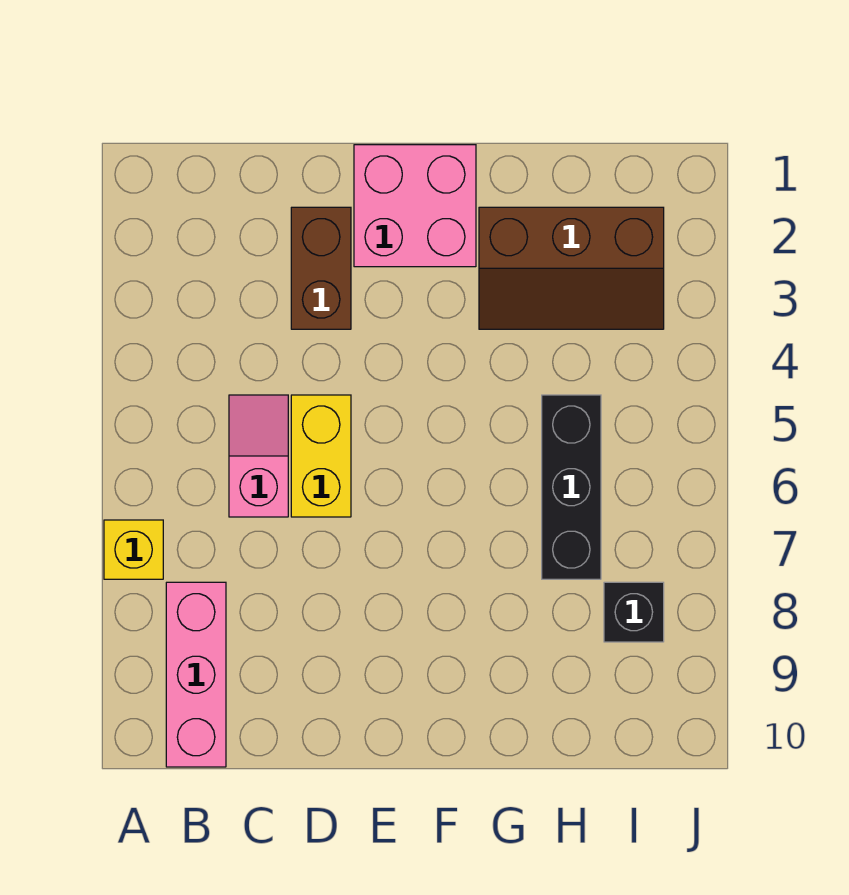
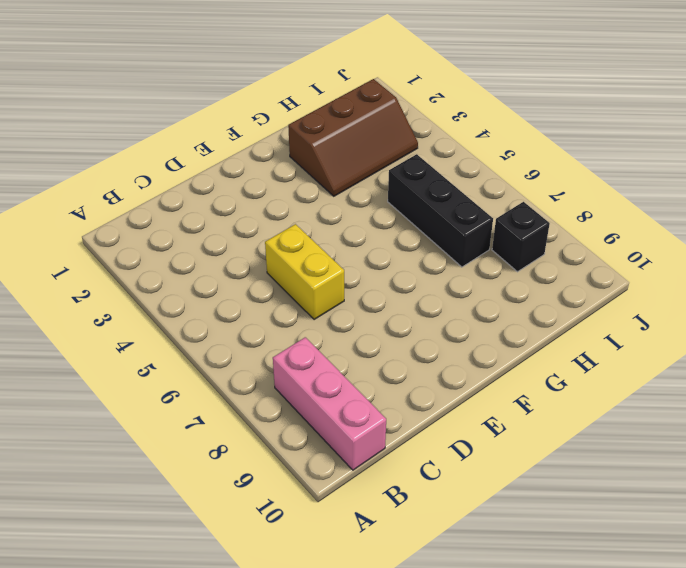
none -> yellow 1x1 brick [104,520,163,579]
none -> pink 1x2 slope [229,395,288,517]

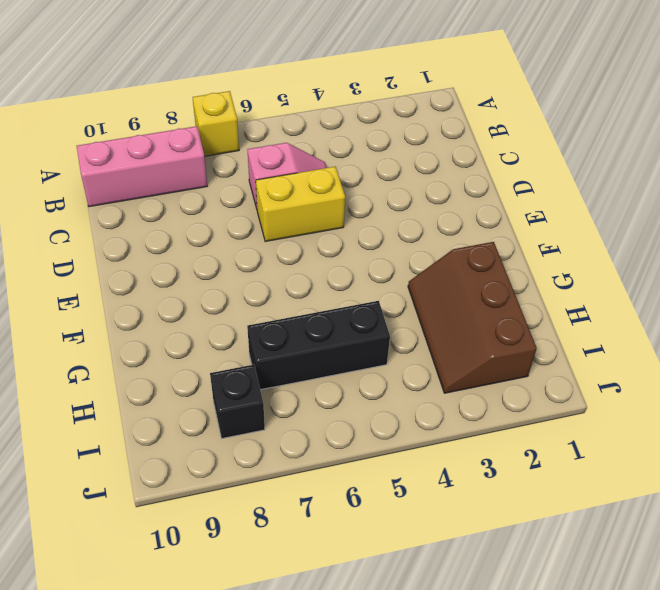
none -> brown 1x2 brick [291,207,351,329]
none -> pink 2x2 brick [354,145,476,267]

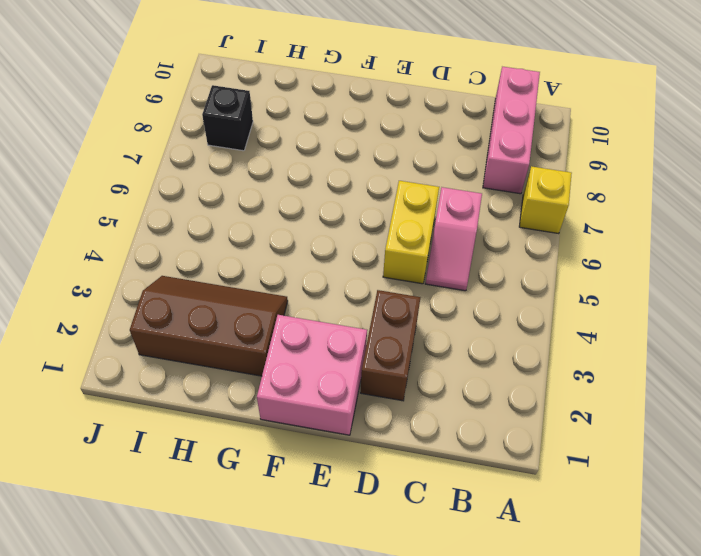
none -> black 1x3 brick [542,395,601,579]

